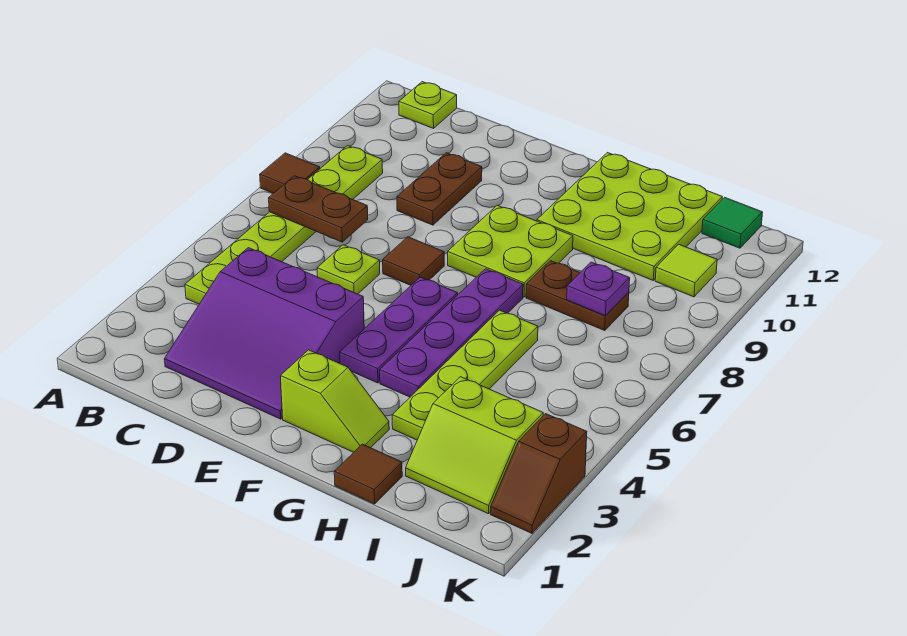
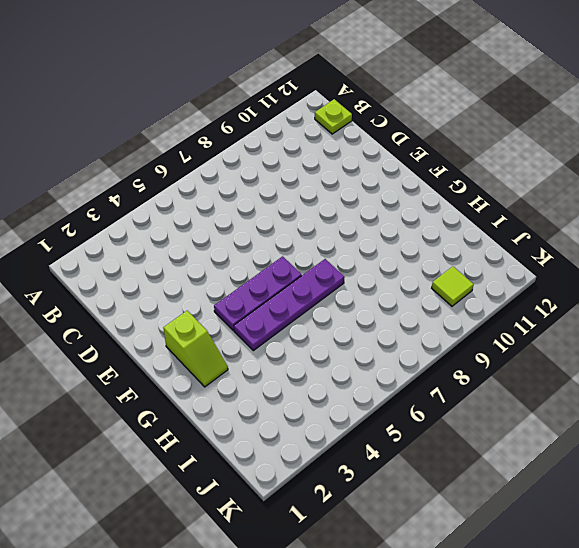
none -> brown 1x1 tile [260,153,320,193]
none -> lime 1x6 plate [185,146,383,304]
none -> purple 3x3 slope [165,248,364,419]

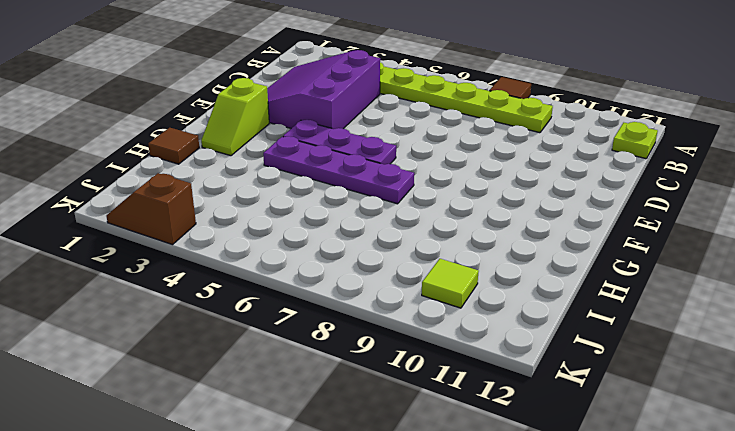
none -> lime 1x1 plate [317,245,380,294]
none -> brown 1x2 plate [397,153,482,225]
none -> brown 1x1 tile [383,237,444,285]

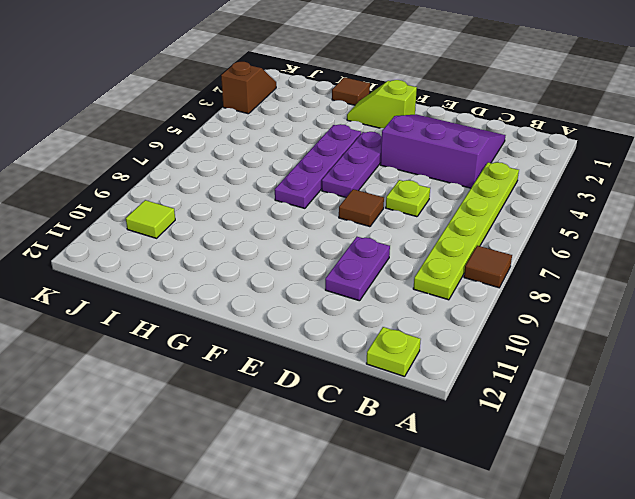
purple 1x2 plate [325,237,390,301] -> brown 1x2 plate [397,153,482,225]
none -> lime 2x2 plate [448,205,573,297]
none -> lime 3x3 plate [537,153,722,280]
none -> lime 1x4 plate [392,310,538,440]

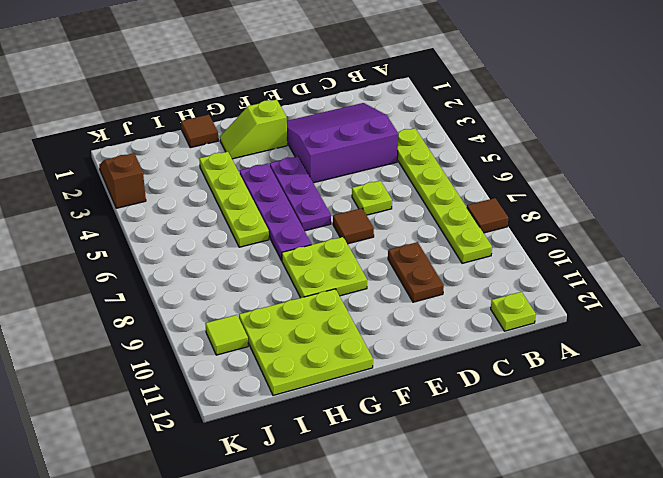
none -> brown 1x2 plate [526,261,629,331]
none -> lime 2x2 slope [406,377,543,514]
none -> green 1x1 tile [702,197,763,248]

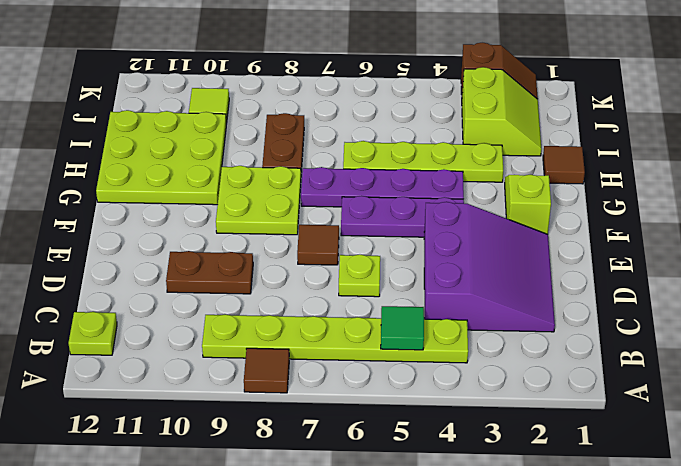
green 1x1 tile [381,306,424,350] -> green 1x1 tile moved to [702,197,763,248]
none -> brown 1x2 plate [269,176,368,242]
none -> purple 1x1 plate [567,262,630,316]

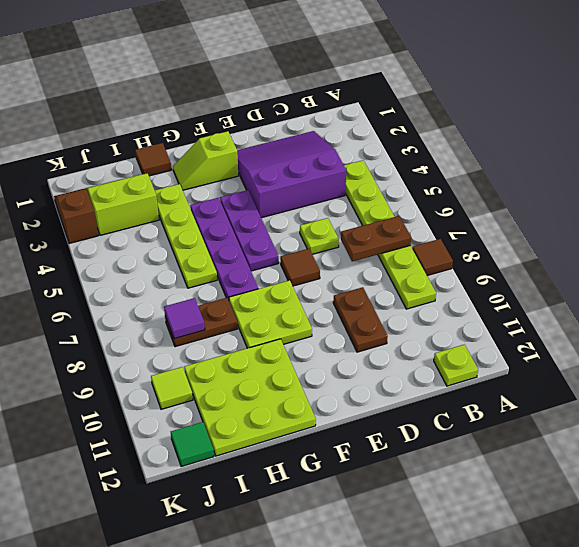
purple 1x1 tile [164,298,205,339] -> purple 1x1 plate [567,262,630,316]

